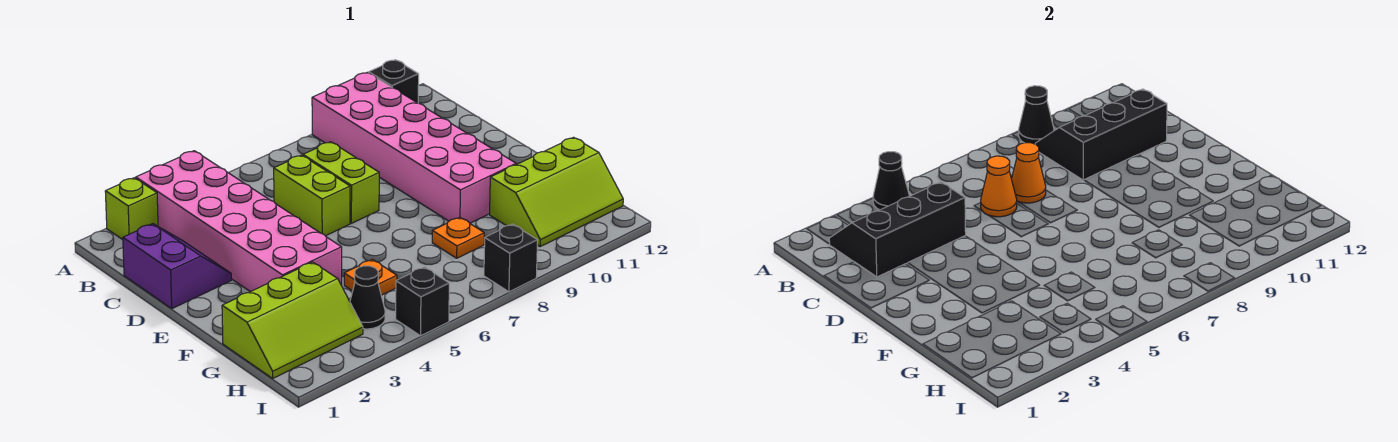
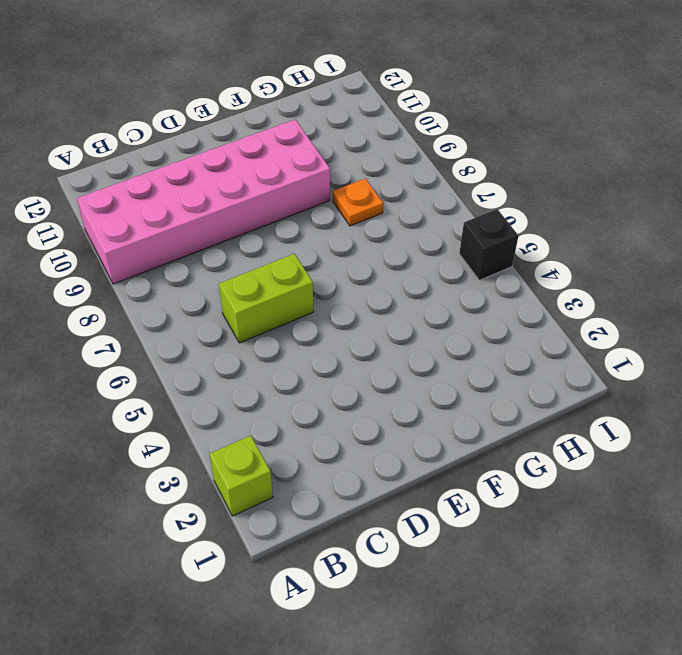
none -> pink 2x6 brick [136,151,342,292]
none -> black 1x1 brick [369,60,419,103]
none -> purple 2x2 slope [123,224,231,308]

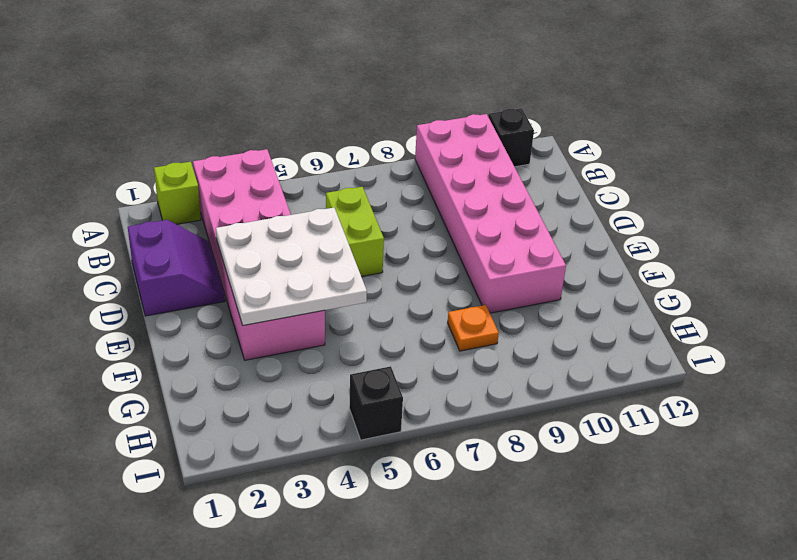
white 3x3 plate [216,208,367,326] -> none
none -> lime 1x2 brick [303,142,379,223]
none -> lime 2x3 slope [222,262,363,378]
none -> orange 1x1 plate [344,259,397,295]

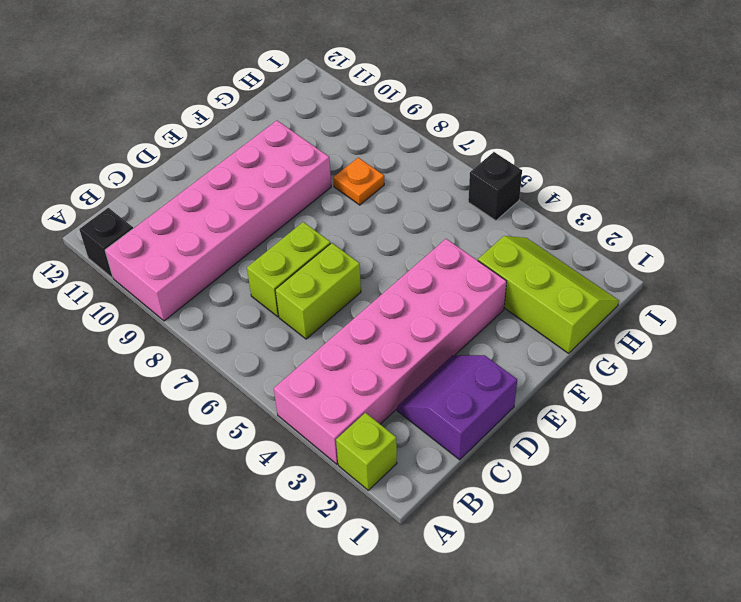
none -> orange 1x1 plate [344,259,397,295]
none -> lime 2x3 slope [490,137,623,247]
none -> black 1x1 cone [350,266,385,329]

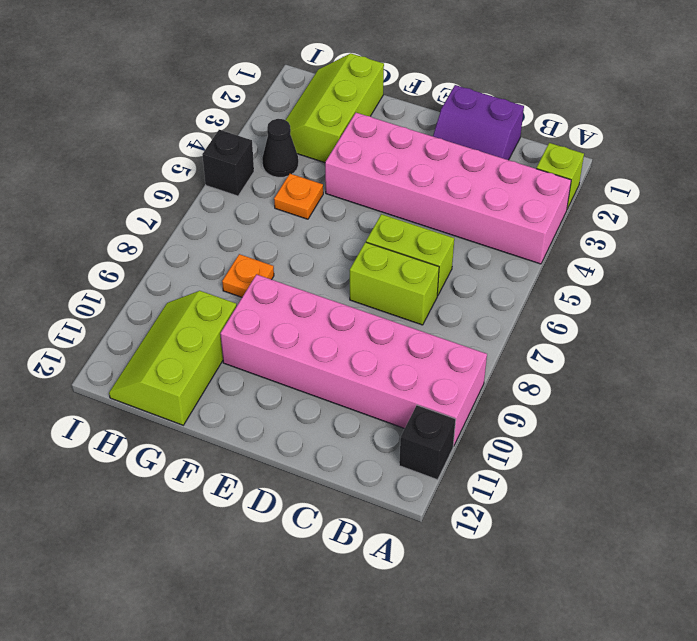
none -> black 1x1 brick [484,224,538,292]
none -> black 1x1 cone [873,152,909,210]
none -> black 1x1 cone [1019,86,1054,144]

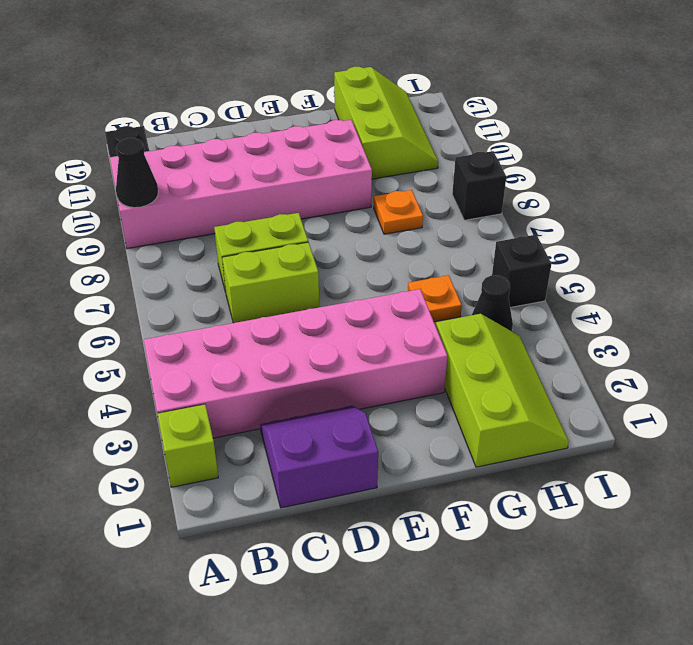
none -> black 1x1 cone [873,152,909,210]
none -> black 2x3 slope [829,182,966,277]
none -> black 2x3 slope [1035,89,1167,180]

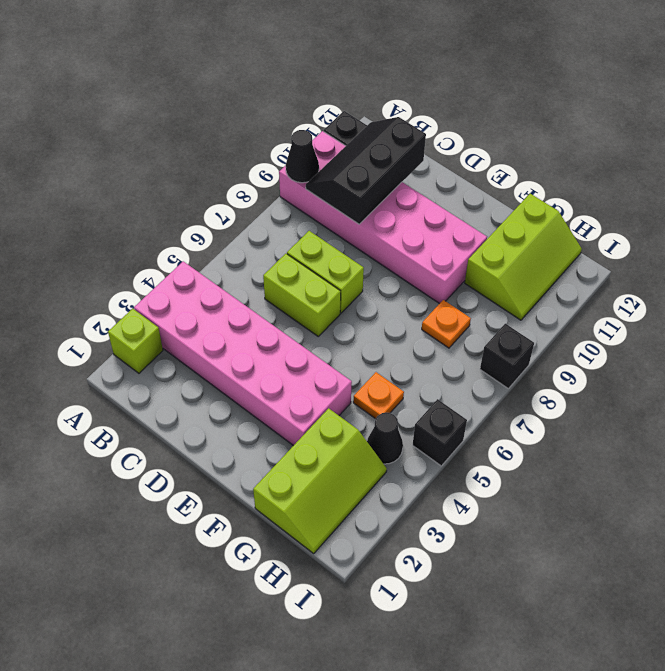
none -> purple 2x2 slope [123,224,231,308]
none -> black 1x1 cone [873,152,909,210]
none -> black 2x3 slope [829,182,966,277]

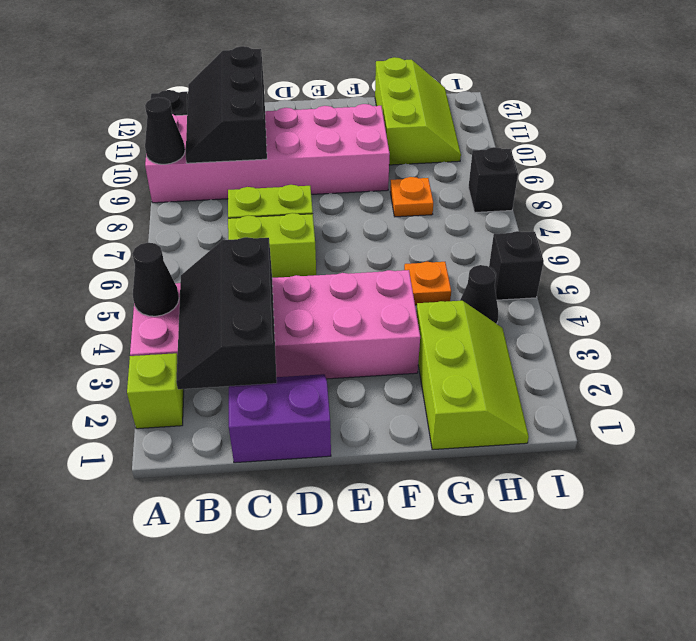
none -> orange 1x1 cone [981,156,1017,217]
none -> orange 1x1 cone [1012,143,1046,203]

